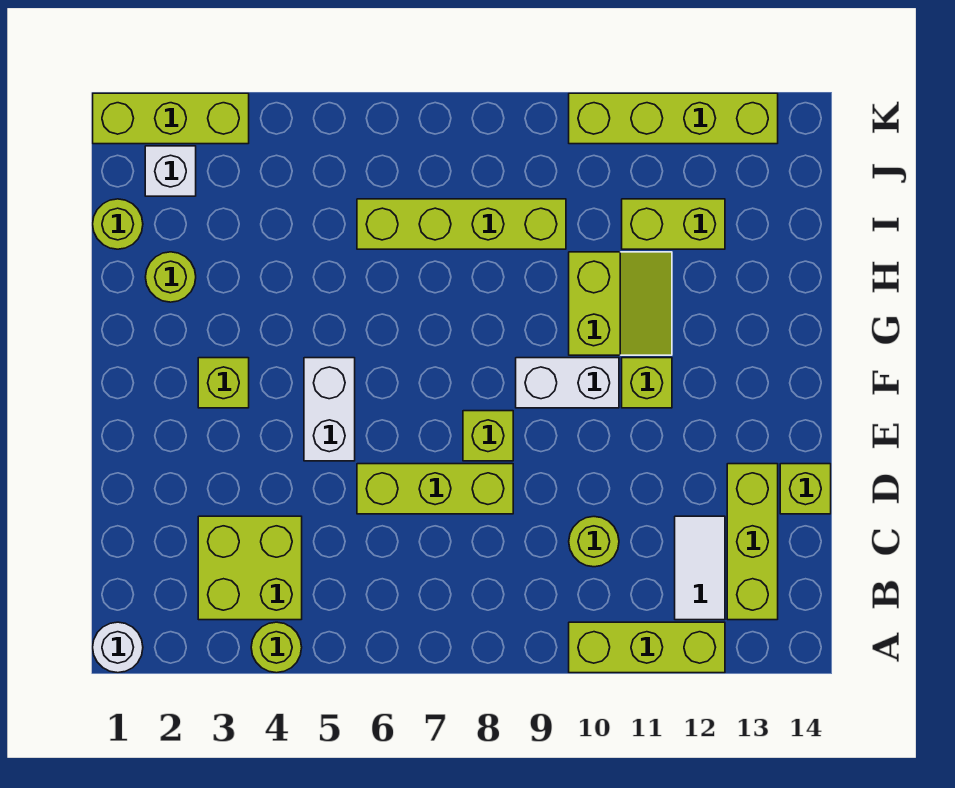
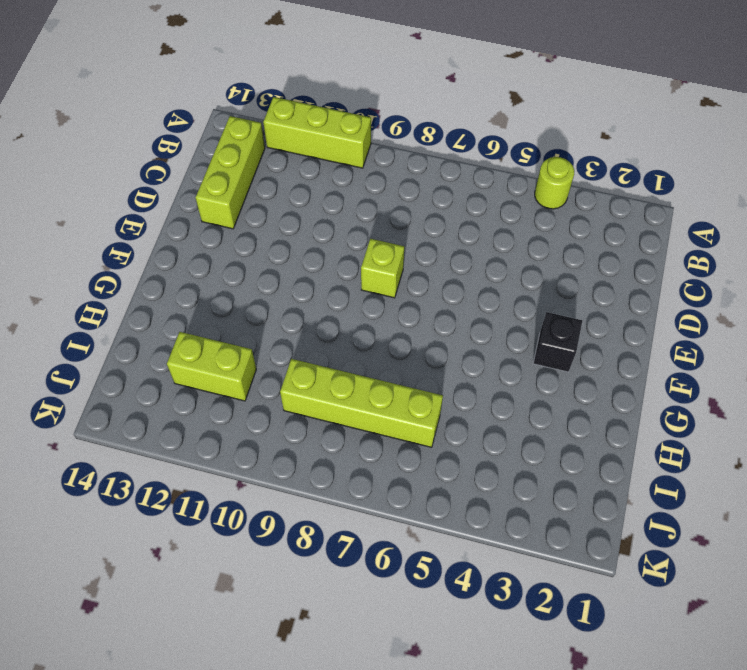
black 1x1 brick [533,312,583,372] -> lime 1x1 brick [198,358,249,408]
none -> white 1x1 round brick [93,622,143,673]
none -> lime 2x2 brick [198,516,302,620]
none -> white 1x2 tile [675,516,725,620]

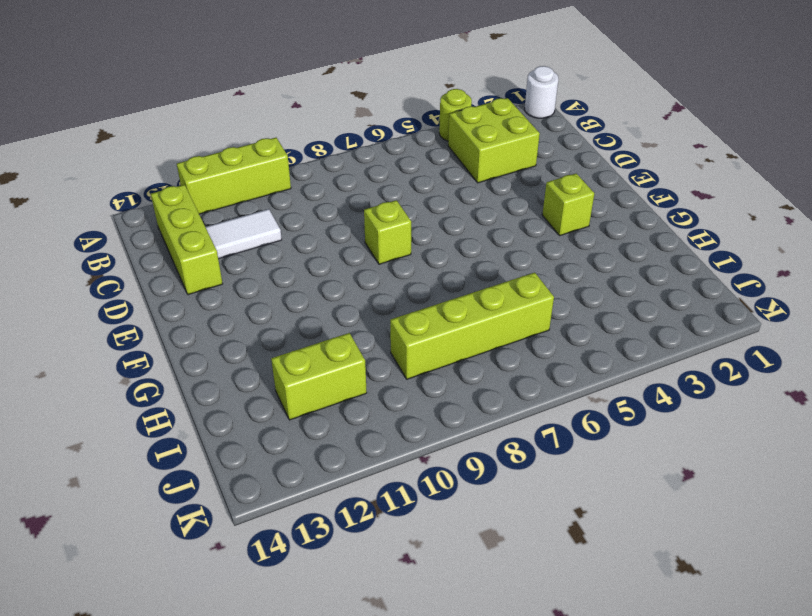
white 1x2 tile [206,209,282,259] -> white 1x2 tile turned to [675,516,725,620]
none -> lime 1x1 round brick [569,517,619,567]
none -> lime 1x3 brick [357,464,513,514]
none -> lime 1x1 brick [780,464,831,514]

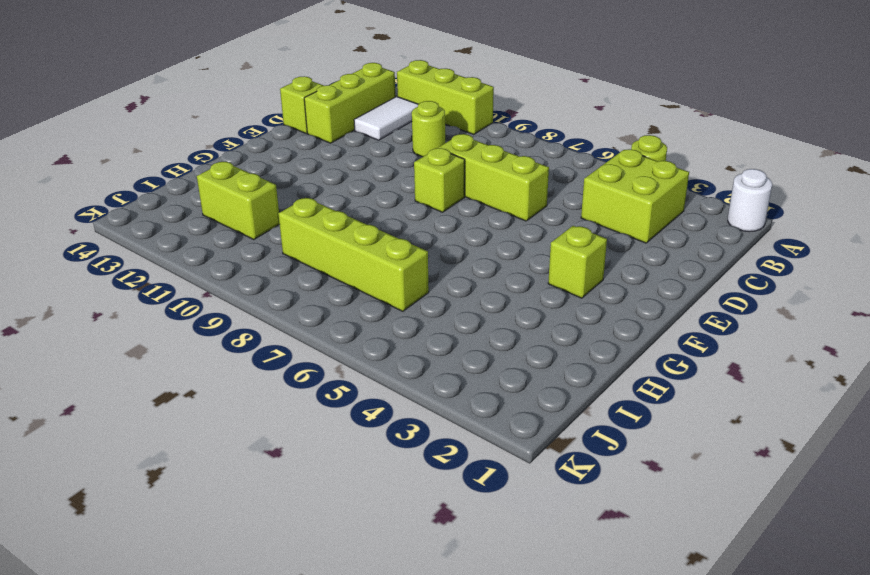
none -> white 1x2 brick [304,358,355,461]
none -> white 1x2 brick [516,358,619,408]
none -> lime 1x1 brick [622,358,672,408]

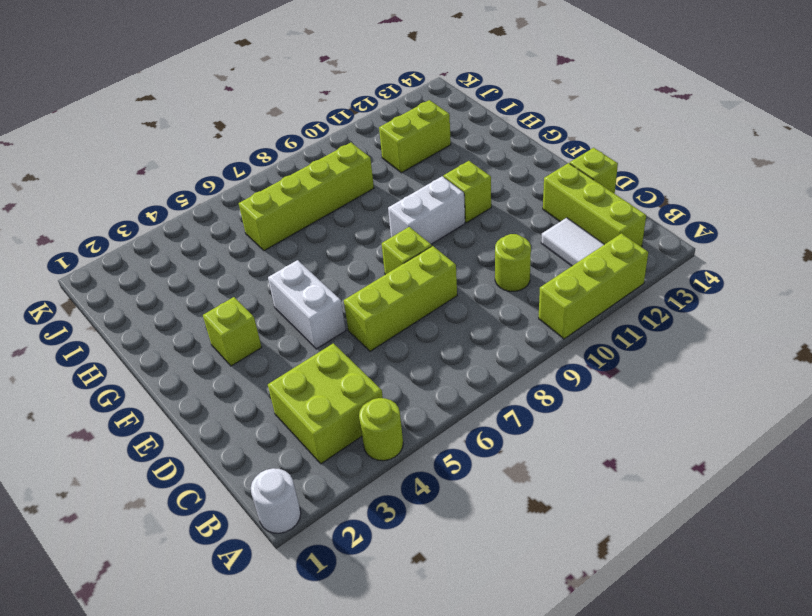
none -> lime 2x2 slope [569,252,672,355]
none -> lime 1x1 round brick [146,252,196,302]
none -> lime 1x1 round brick [93,199,143,249]

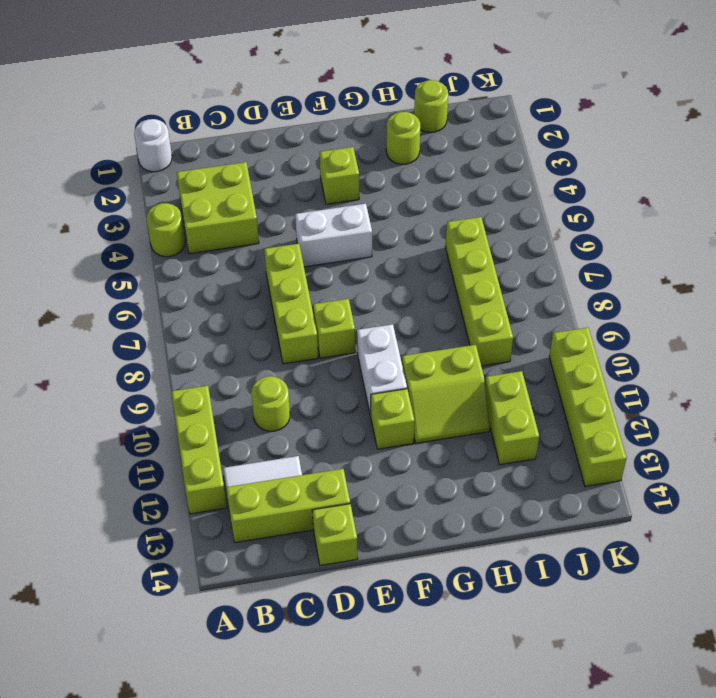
none -> white 1x1 brick [145,146,196,196]
none -> lime 1x3 brick [93,93,249,144]

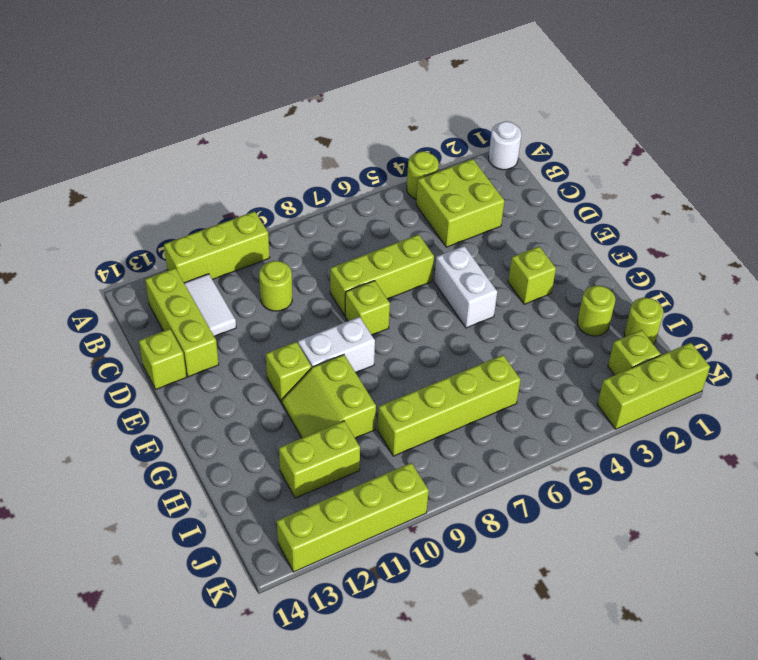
lime 1x1 brick [608,330,660,375] -> white 1x1 brick [145,146,196,196]

